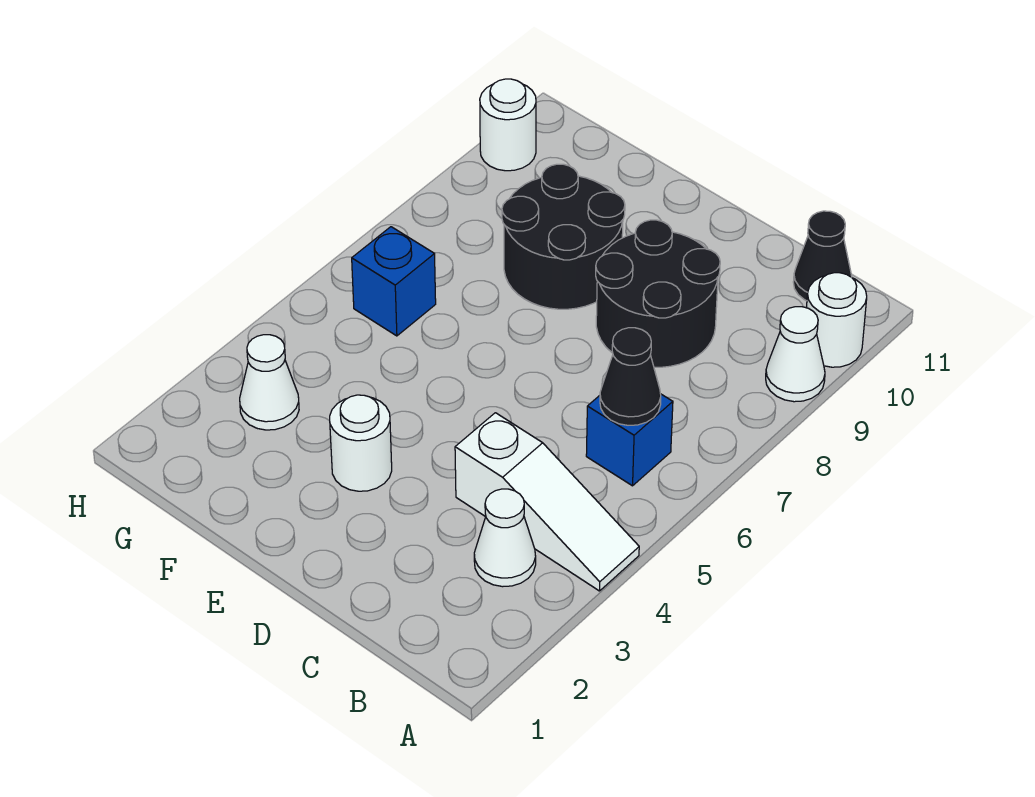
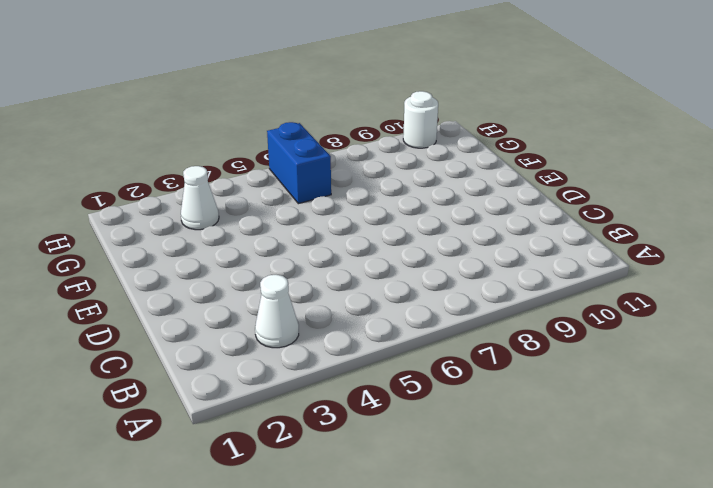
blue 1x2 brick [267,122,331,204] -> blue 1x1 brick [352,227,436,336]
none -> white 1x3 slope [455,413,639,591]
none -> white 1x1 cone [766,307,825,402]
none -> white 1x1 round brick [806,273,867,367]

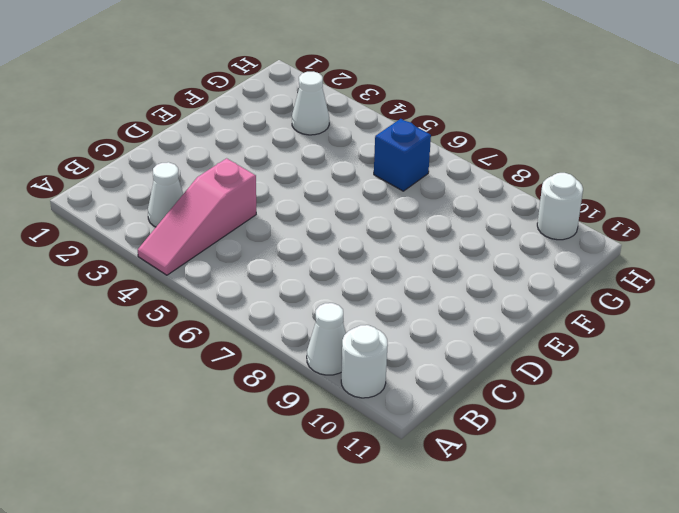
pink 1x3 slope [138,158,256,275] -> white 1x3 slope [455,413,639,591]
none -> blue 1x1 brick [586,394,673,486]
none -> black 1x1 cone [793,211,852,301]
none -> black 2x2 round brick [596,220,720,367]

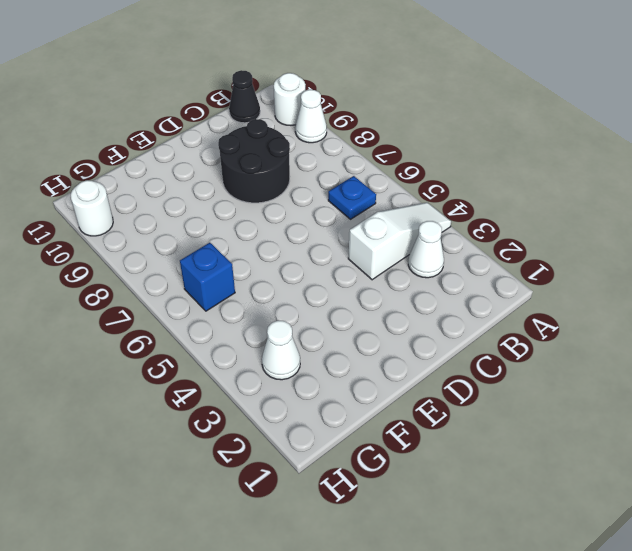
blue 1x1 plate [328,176,376,219] -> blue 1x1 brick [586,394,673,486]
none -> white 1x1 round brick [330,395,392,491]
none -> black 2x2 round brick [502,164,625,309]
none -> black 1x1 cone [600,328,661,425]

